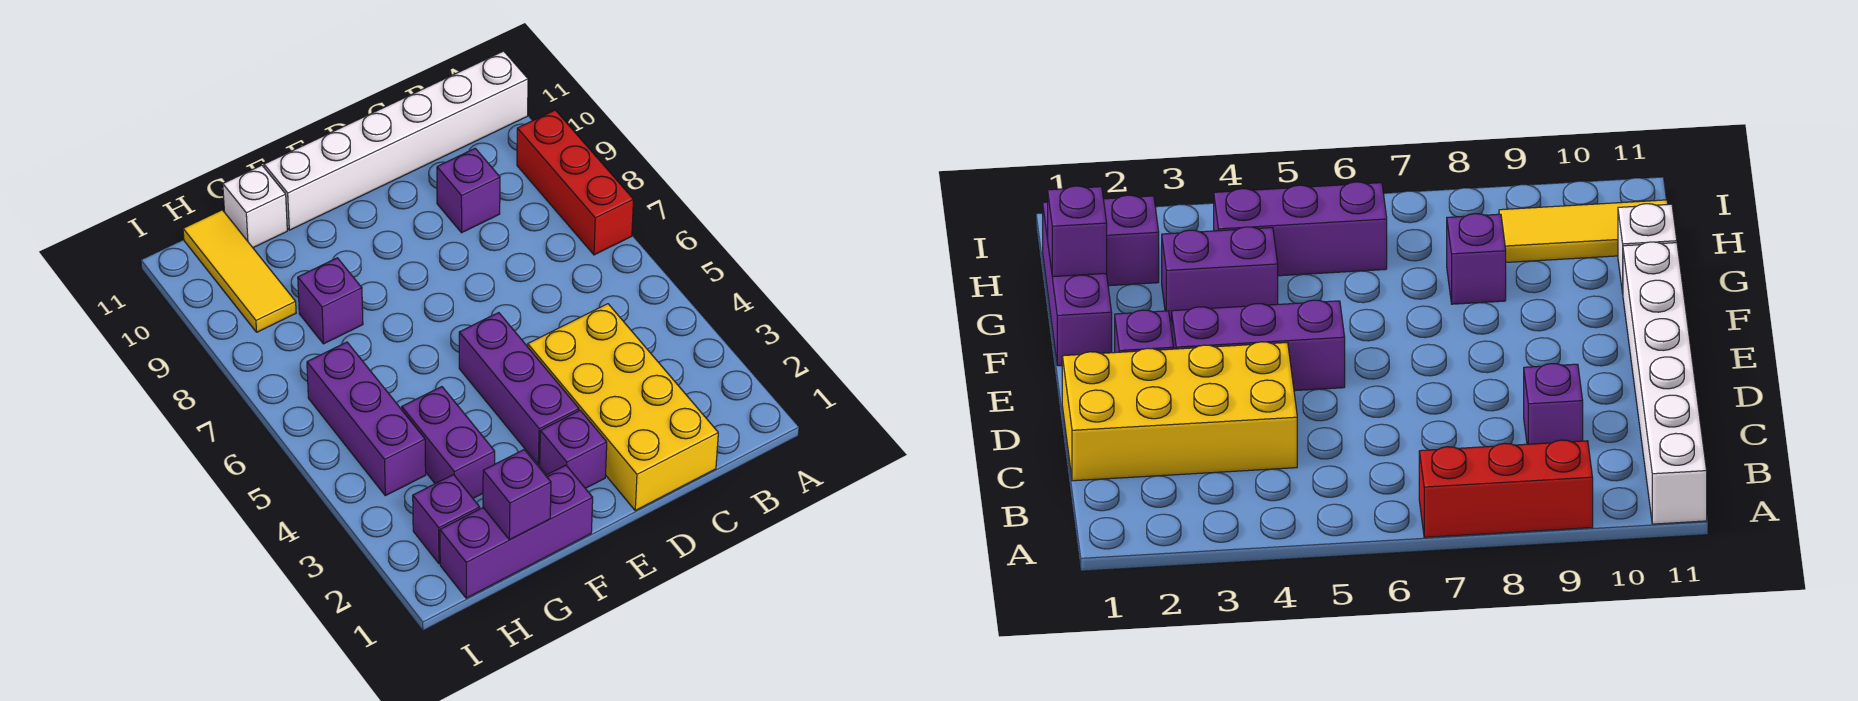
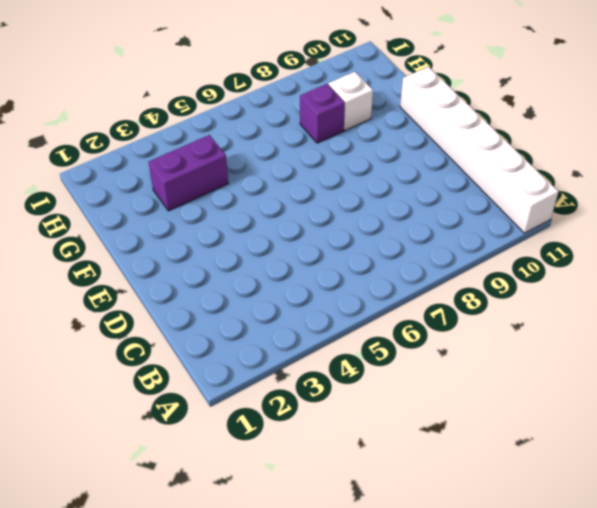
white 1x1 brick [328,72,373,130] -> white 1x1 brick moved to [223,165,287,248]
none -> red 1x3 brick [517,110,634,255]
none -> yellow 2x4 brick [528,304,718,511]
none -> purple 1x1 brick [437,148,500,233]

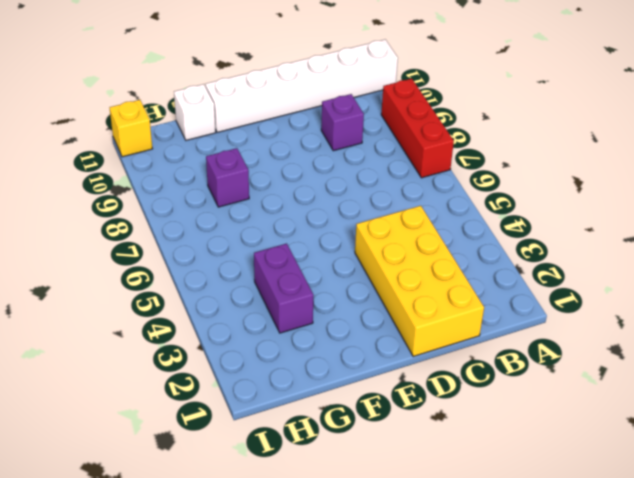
yellow 1x1 brick [110,100,152,157] -> none
none -> purple 1x1 brick [540,410,607,489]
none -> purple 1x3 brick [459,313,579,465]
none -> purple 1x3 brick [440,465,593,598]

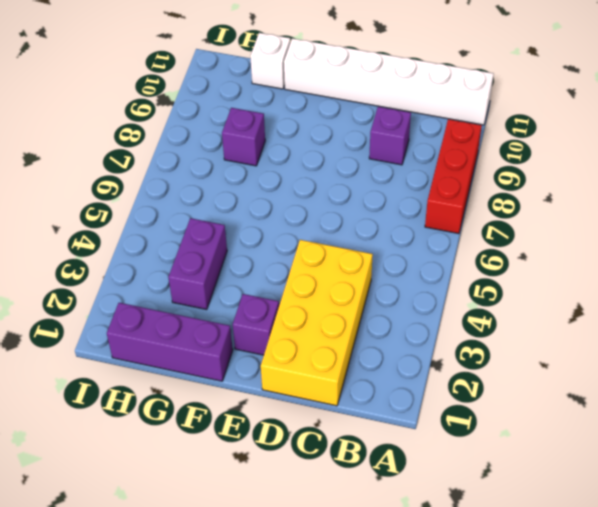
none -> purple 1x3 brick [459,313,579,465]
none -> purple 1x1 brick [413,475,480,564]
none -> purple 1x3 brick [307,342,426,496]

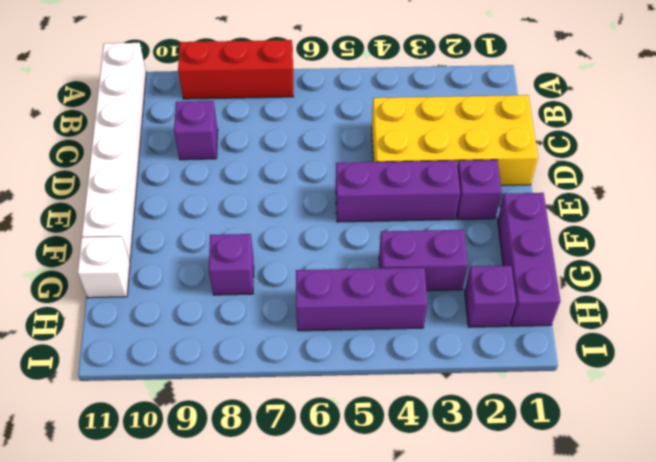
none -> yellow 1x3 tile [183,210,296,332]
none -> purple 1x1 brick [483,450,551,540]

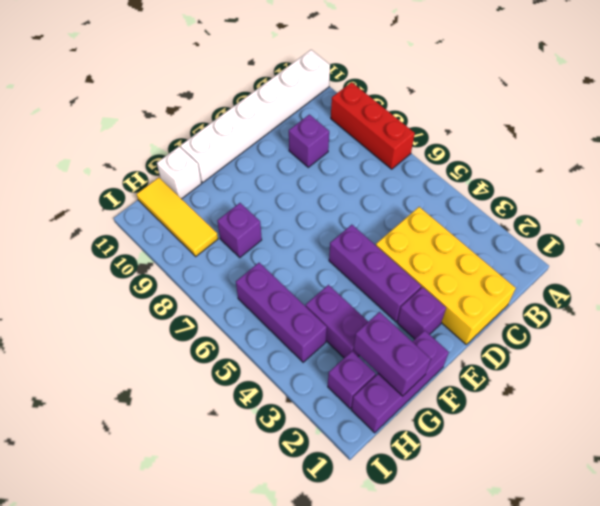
purple 1x2 brick [353,312,431,396] -> purple 1x1 brick [483,450,551,540]

